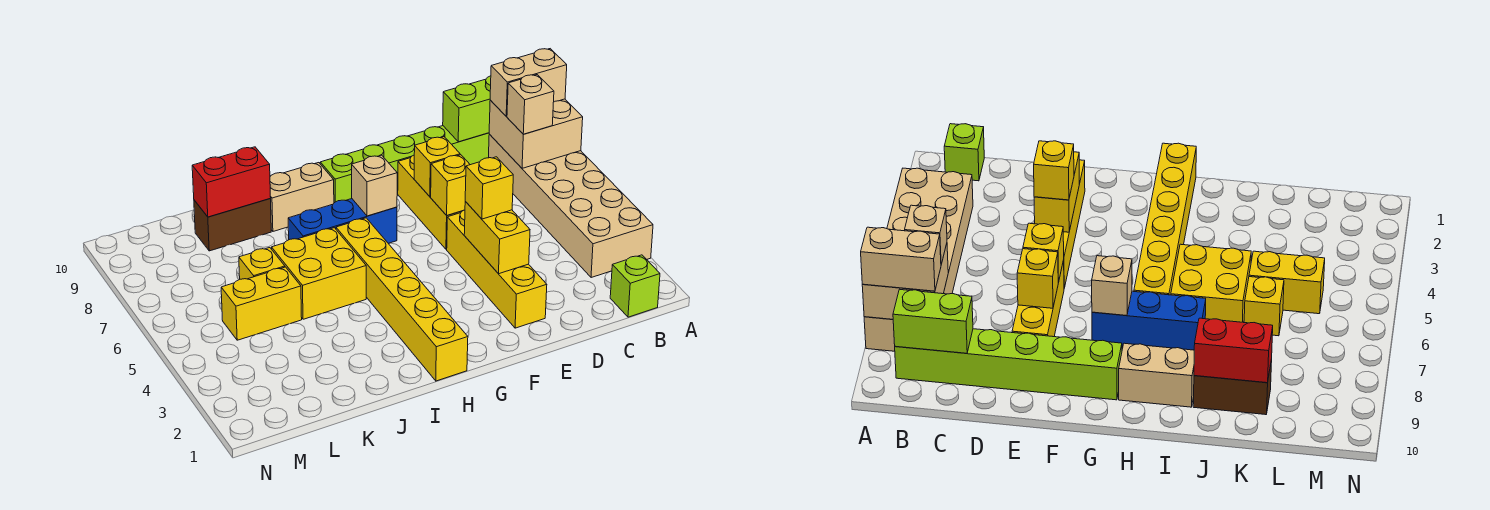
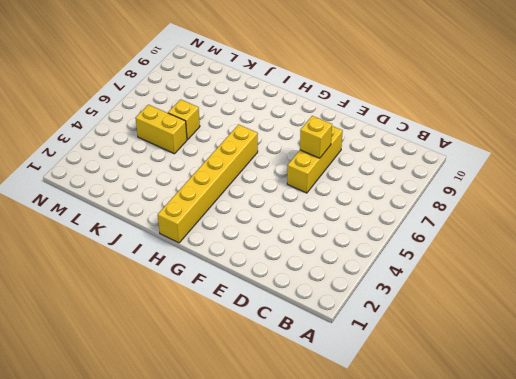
none -> tan 2x6 brick [489,134,653,278]
none -> lime 1x1 brick [610,255,660,317]
none -> lime 1x6 brick [320,126,489,203]

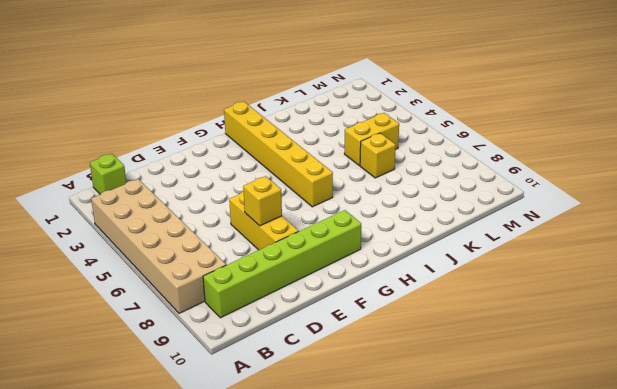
none -> yellow 1x4 brick [447,210,547,328]
none -> blue 1x3 brick [288,199,397,243]
none -> tan 1x2 brick [270,163,334,231]

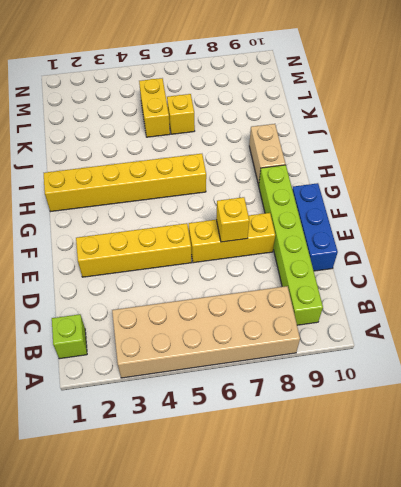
blue 1x3 brick [292,183,338,271] -> blue 1x3 brick moved to [288,199,397,243]
none -> yellow 2x2 brick [272,228,366,319]
none -> brown 1x2 brick [194,199,271,251]
none -> tan 2x2 brick [489,99,583,168]

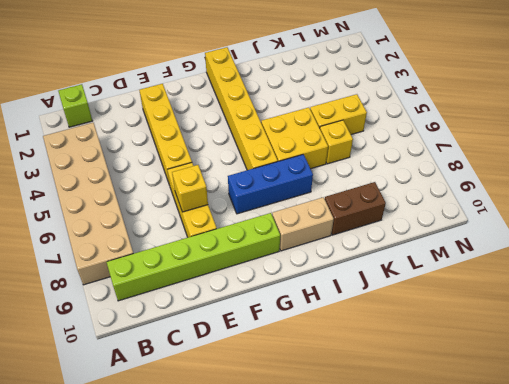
none -> tan 2x2 brick [489,99,583,168]
none -> lime 1x2 brick [443,76,491,142]
none -> yellow 1x2 brick [464,202,530,274]

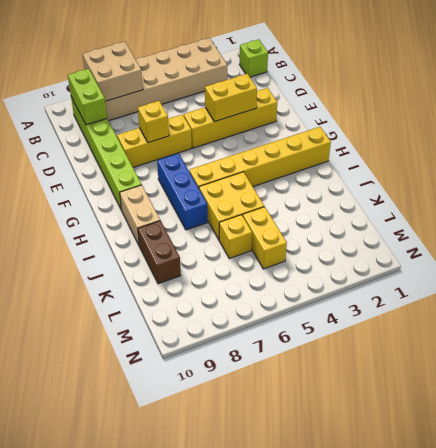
none -> yellow 1x1 brick [431,155,470,215]
none -> tan 1x1 brick [352,155,397,216]
none -> red 1x2 brick [192,147,271,217]

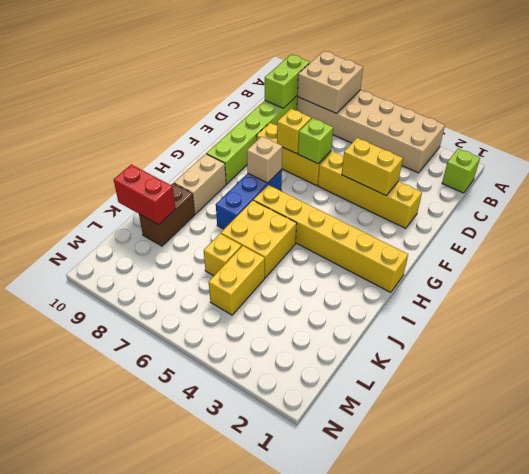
lime 1x1 brick [298,118,333,164] -> yellow 1x1 brick [431,155,470,215]
red 1x2 brick [114,164,176,225] -> red 1x2 brick turned to [192,147,271,217]
none -> tan 1x2 brick [490,49,567,116]
none -> tan 1x1 brick [507,75,554,134]
none -> yellow 1x1 brick [465,157,513,219]

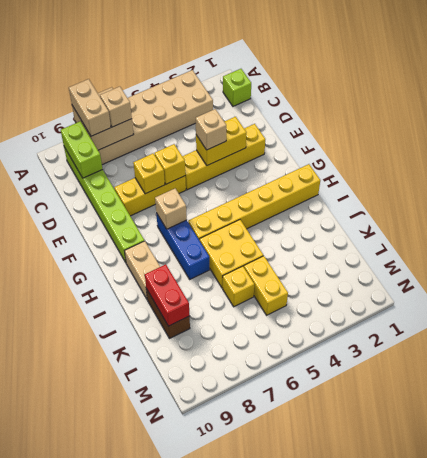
tan 1x1 brick [196,109,226,150] -> yellow 1x1 brick [465,157,513,219]

